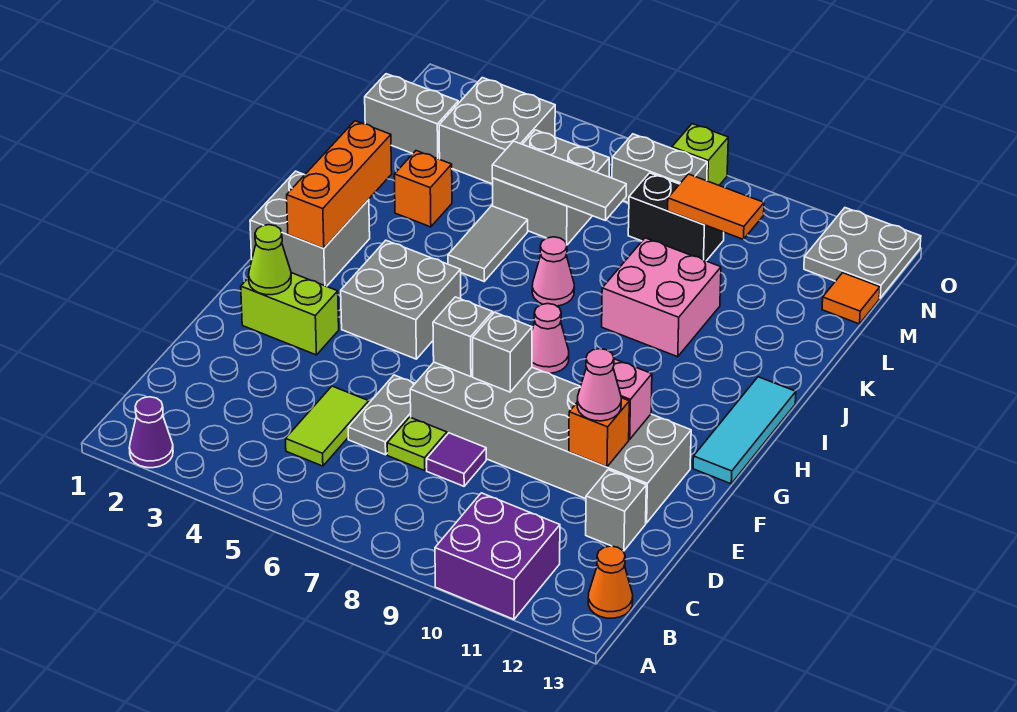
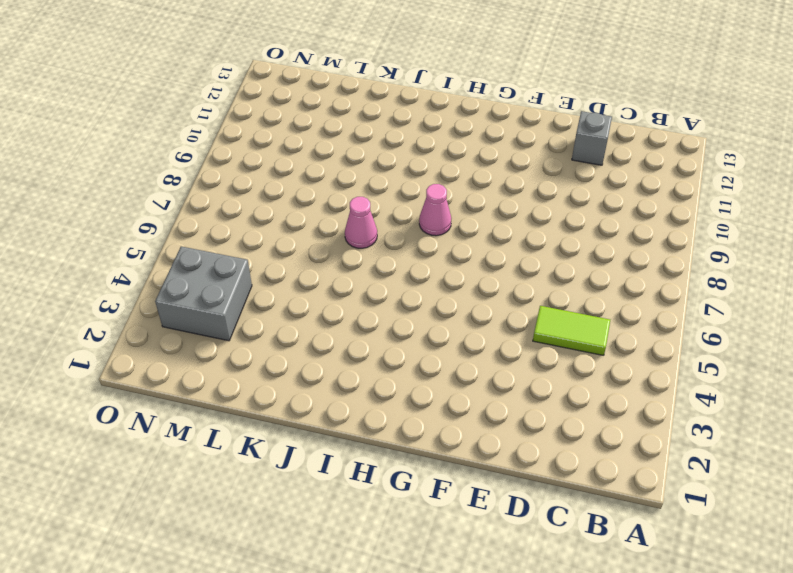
none -> purple 1x1 cone [129,397,173,468]
none -> purple 2x2 brick [435,493,560,619]
none -> orange 1x1 cone [588,546,633,618]
none -> grey 1x2 plate [348,375,415,455]

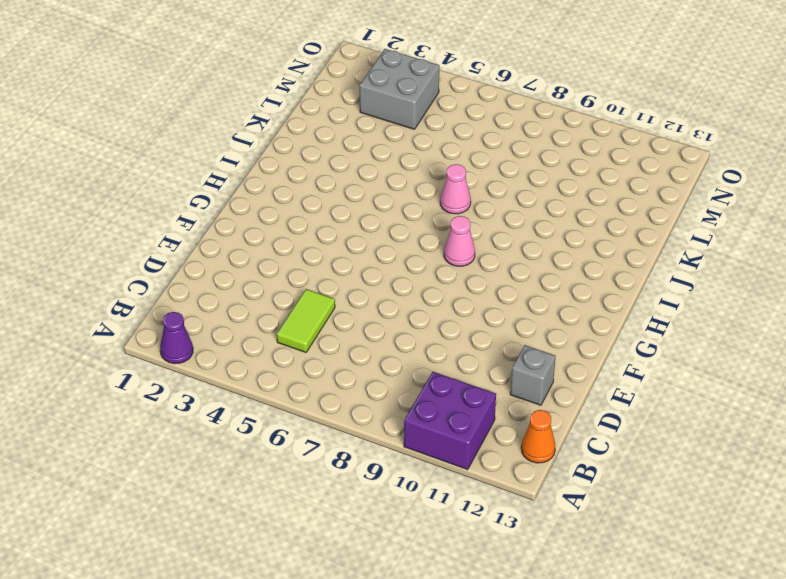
none -> grey 1x2 plate [348,375,415,455]
none -> lime 1x1 plate [387,417,447,470]
none -> purple 1x1 tile [427,433,486,486]
none -> grey 2x6 brick [410,362,691,523]

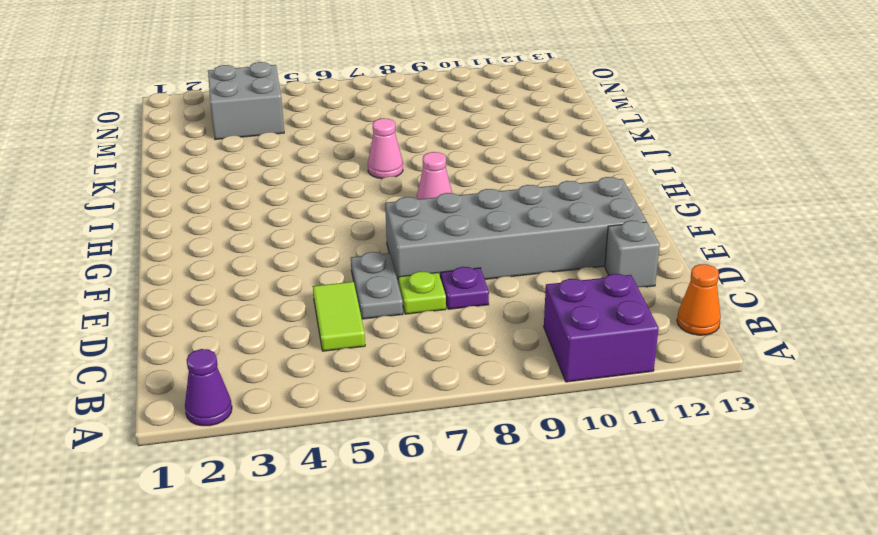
purple 1x1 plate [441,267,489,309] -> purple 1x1 tile [427,433,486,486]
none -> lime 1x2 brick [241,273,339,355]
none -> grey 2x2 brick [341,240,461,359]
none -> cyan 1x3 tile [693,377,796,484]
none -> grey 2x2 brick [250,171,370,286]

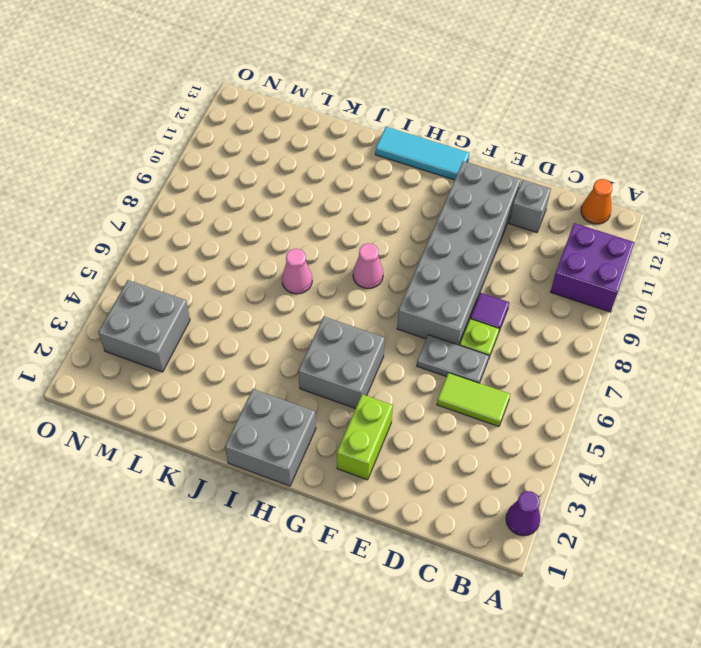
none -> grey 1x2 tile [448,206,528,281]
none -> pink 2x2 brick [602,238,721,357]
none -> orange 1x1 brick [394,151,452,227]
none -> grey 2x2 brick [492,130,609,245]

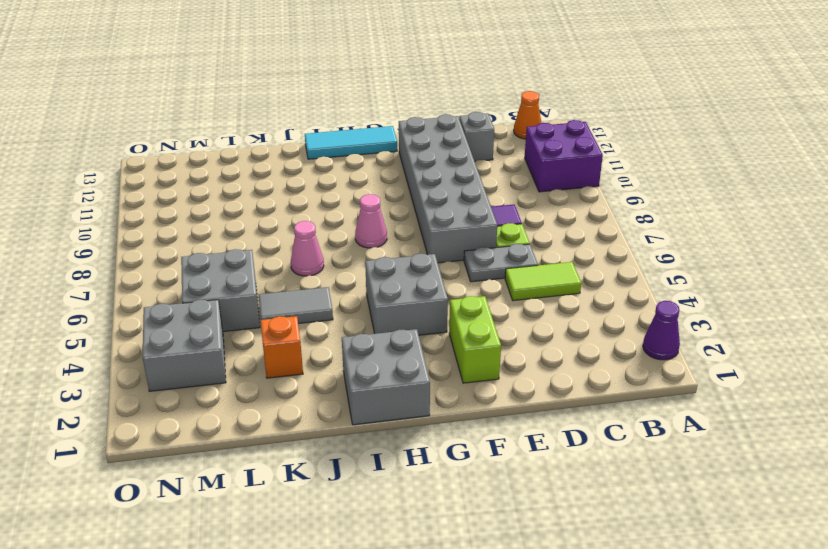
none -> pink 2x2 brick [602,238,721,357]
none -> grey 1x2 brick [365,74,458,159]
none -> black 1x2 brick [628,173,724,261]
none -> orange 1x1 tile [822,273,880,324]

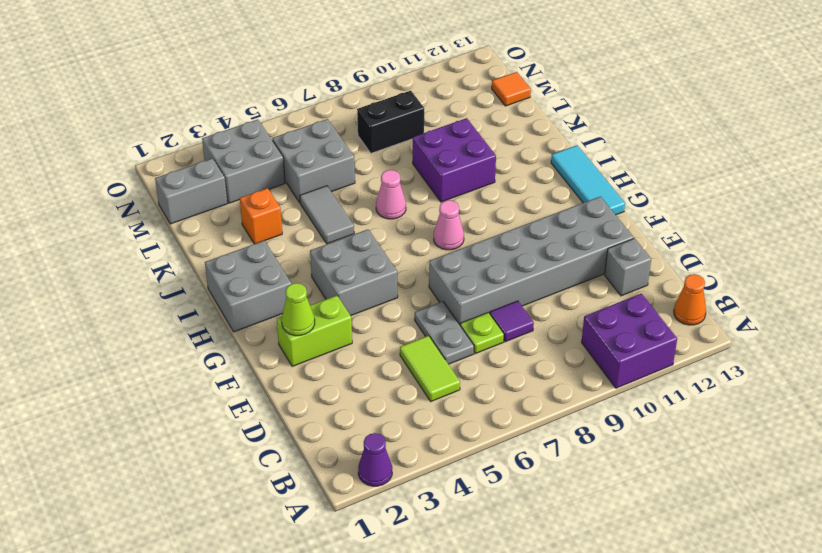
purple 2x2 brick [413,118,496,202] -> pink 2x2 brick [602,238,721,357]
none -> grey 1x2 brick [612,134,707,203]
none -> grey 2x2 plate [804,208,921,298]
none -> lime 1x1 brick [672,124,728,185]
none -> orange 1x1 brick [569,398,629,467]

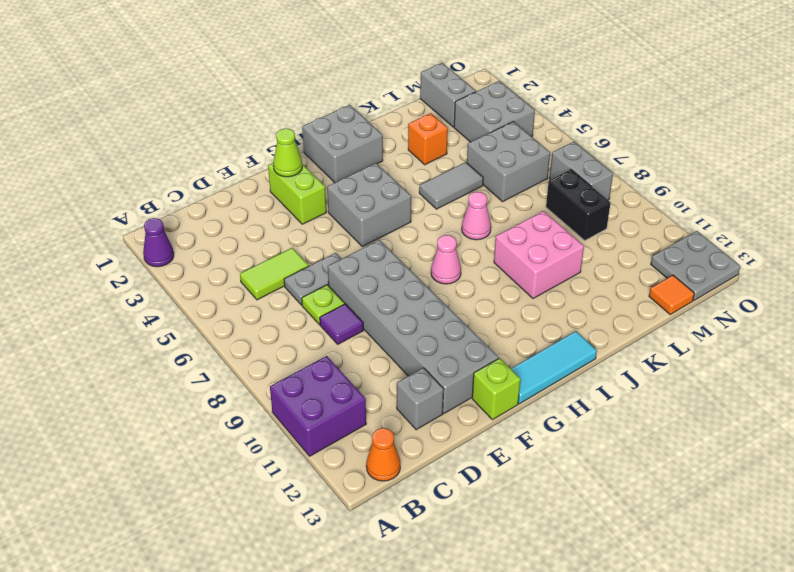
lime 1x1 brick [472,358,521,420] -> lime 1x1 brick moved to [672,124,728,185]
none -> orange 1x1 brick [569,398,629,467]
none -> grey 1x1 brick [433,297,493,377]
none -> grey 1x1 brick [473,312,532,392]
none -> pink 1x1 brick [613,359,652,439]

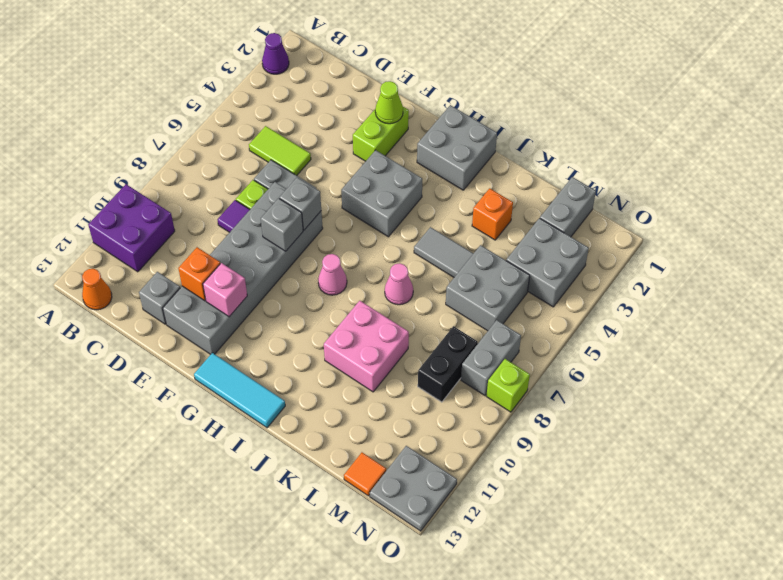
none -> orange 1x3 brick [287,121,392,248]
none -> grey 1x3 tile [492,141,626,220]
none -> orange 1x2 tile [668,174,764,239]
none -> pink 1x1 cone [577,349,621,421]

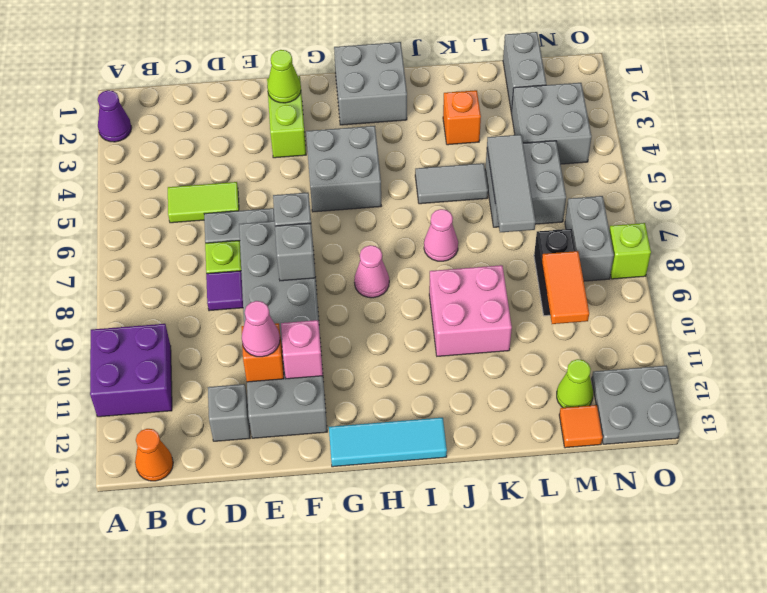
lime 1x1 cone [557,359,593,408] -> none
none -> orange 1x3 brick [287,121,392,248]

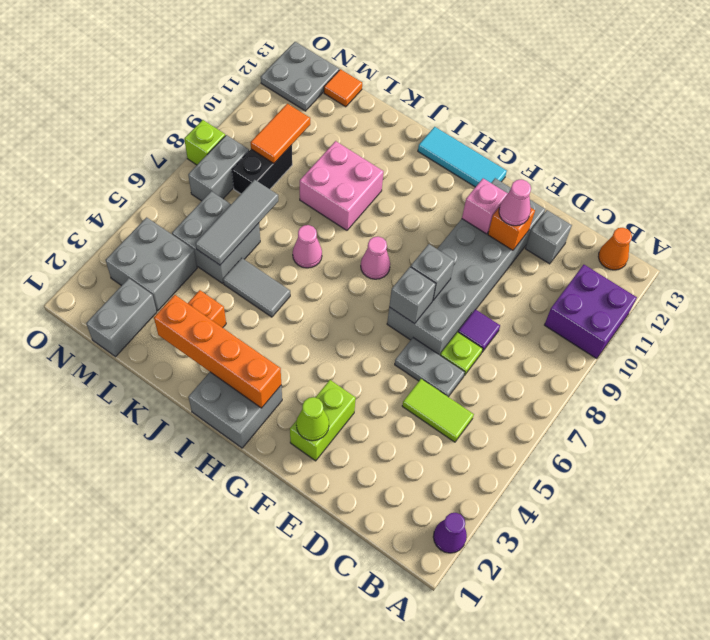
orange 1x4 brick [154,295,281,408] -> orange 1x3 brick [287,121,392,248]
none -> grey 2x2 brick [341,240,461,359]

